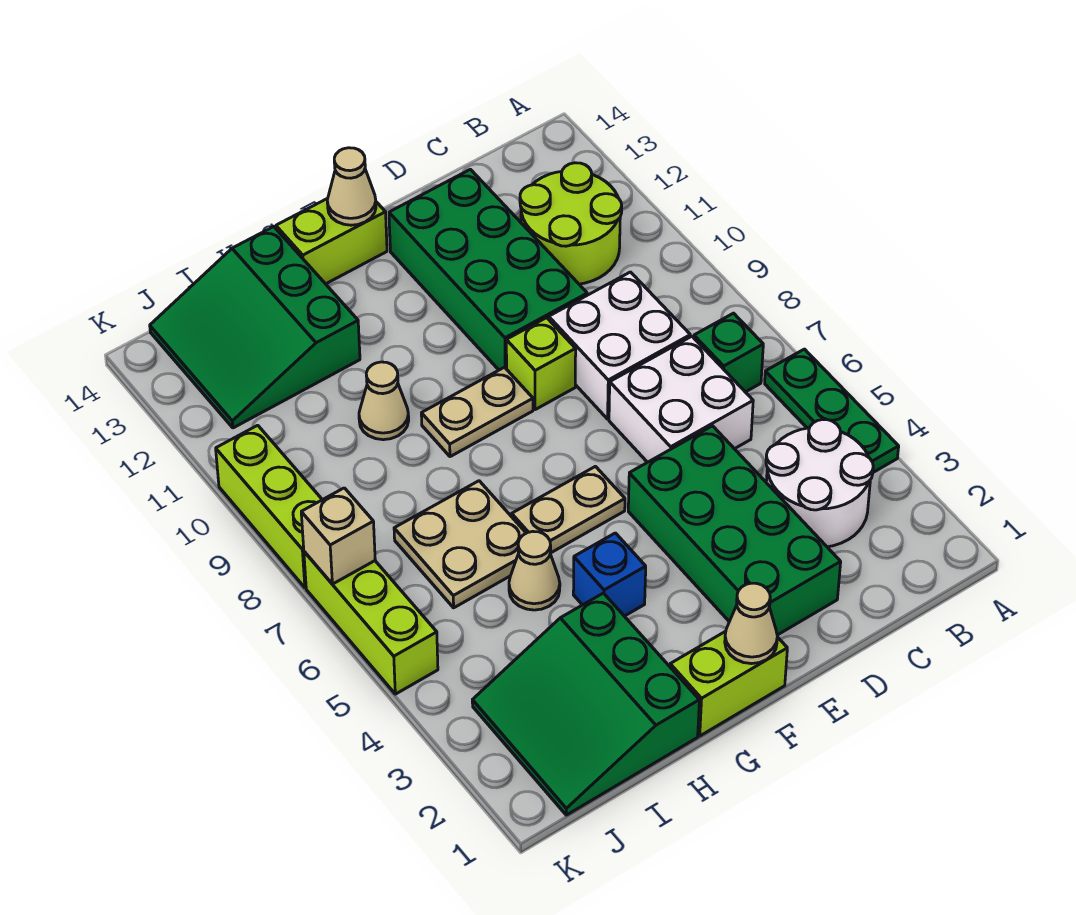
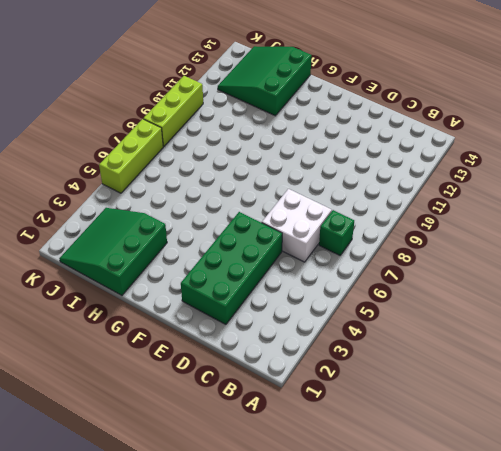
none -> green 1x3 plate [765,349,899,472]
none -> white 2x2 round brick [766,420,873,547]
none -> lime 2x2 round brick [520,163,622,284]

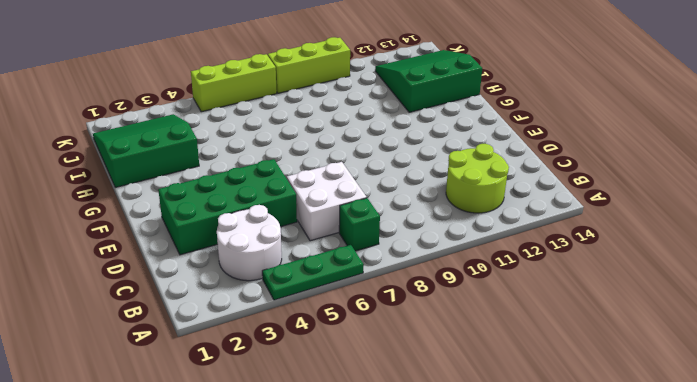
none -> white 2x2 brick [549,272,690,419]
none -> green 2x4 brick [389,169,587,370]
none -> lime 1x1 brick [506,318,576,410]

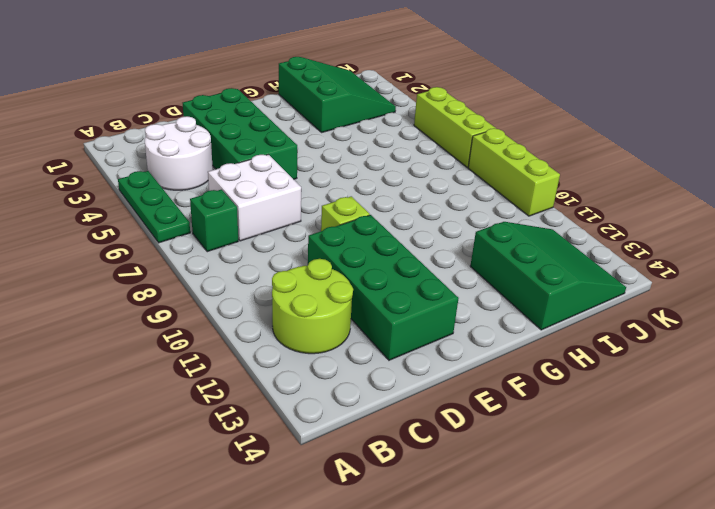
none -> white 2x2 brick [549,272,690,419]
none -> lime 1x2 brick [670,631,787,736]
none -> tan 1x2 plate [512,466,625,553]

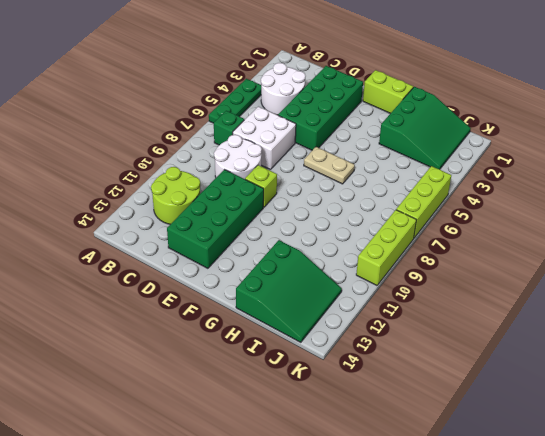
white 2x2 round brick [214,135,262,179] -> white 2x2 brick [549,272,690,419]
none -> tan 1x2 plate [421,367,533,457]
none -> lime 1x2 brick [276,198,387,284]
none -> blue 1x1 brick [573,533,646,616]

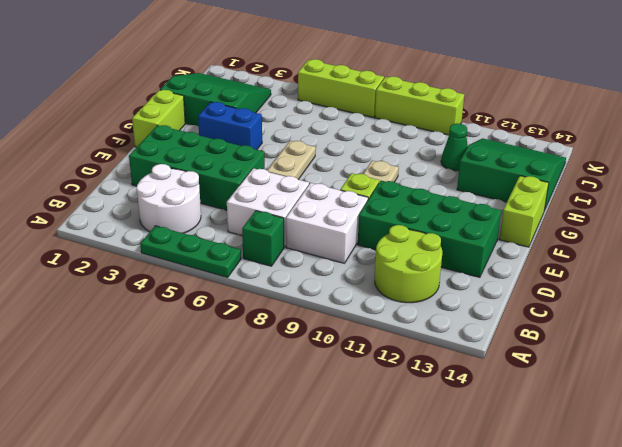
blue 1x2 brick [198,102,262,150] -> blue 1x1 brick [573,533,646,616]
green 1x1 cone [441,123,468,171] -> none
none -> tan 1x1 cone [509,532,560,610]
none -> tan 2x2 plate [394,481,526,608]
none -> tan 1x1 cone [359,362,409,440]

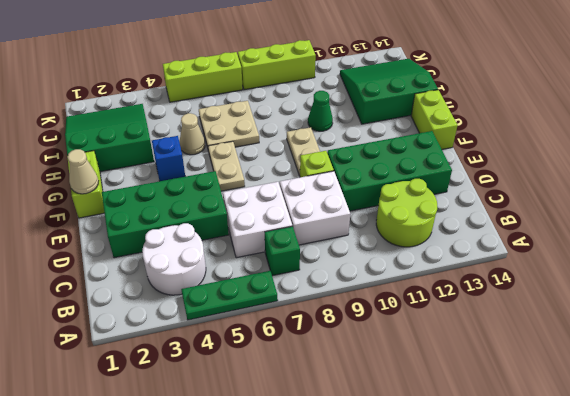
green 1x1 cone [308,91,333,131] -> tan 1x1 cone [359,362,409,440]
none -> tan 1x1 cone [327,148,376,225]
none -> tan 1x1 brick [301,488,375,584]

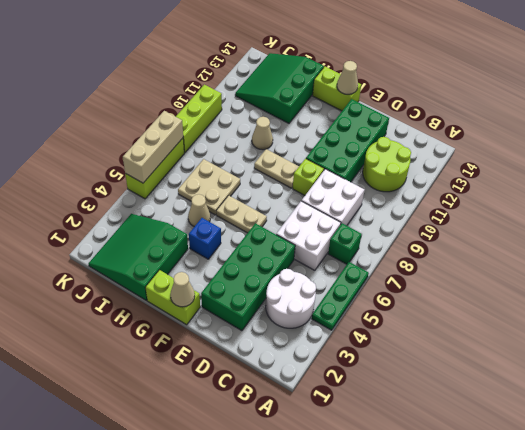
tan 1x3 brick [123,111,183,183] -> tan 1x1 brick [301,488,375,584]

